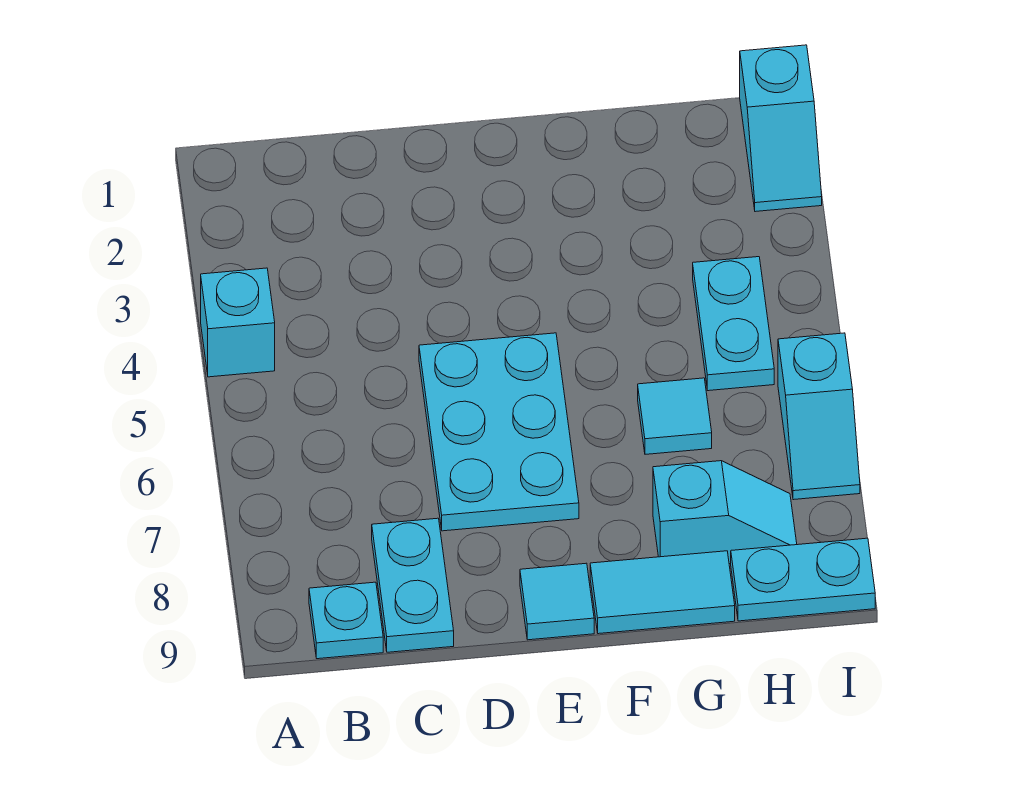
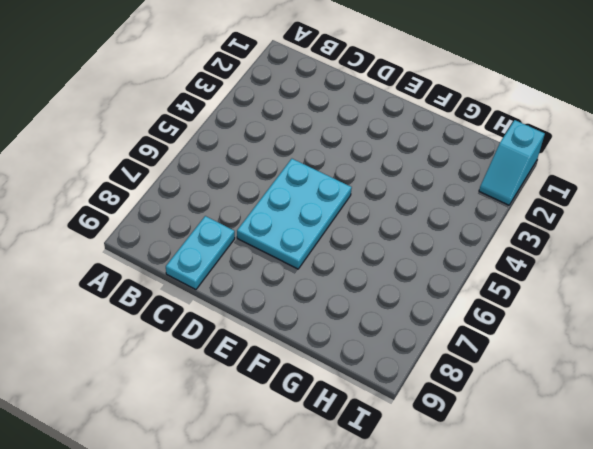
none -> cyan 1x1 brick [201,268,275,377]
none -> cyan 1x1 plate [309,582,383,659]
none -> cyan 1x1 tile [520,563,594,640]

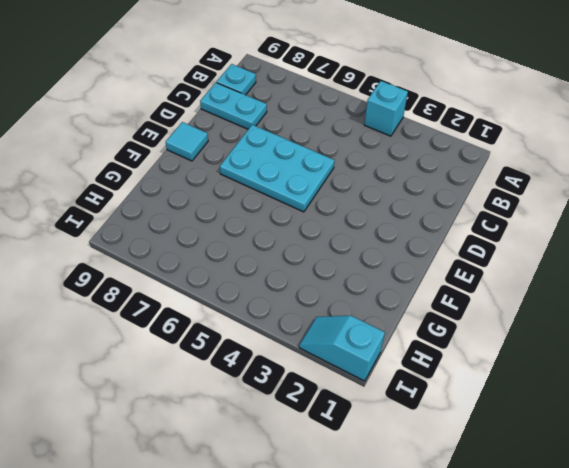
none -> cyan 1x2 tile [590,551,735,634]
none -> cyan 1x1 tile [638,378,712,454]
none -> cyan 1x2 slope [653,461,797,564]

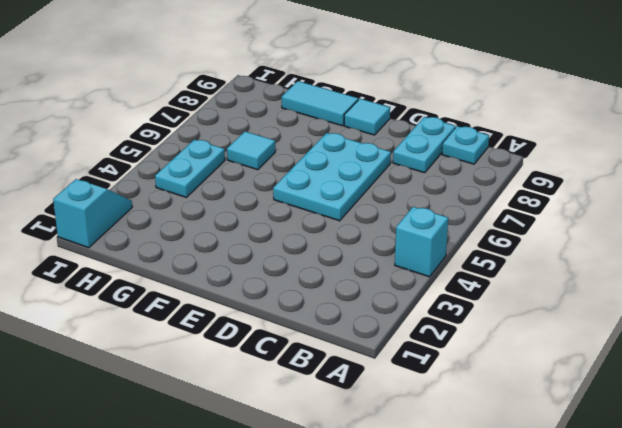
none -> cyan 1x2 slope [653,461,797,564]
none -> cyan 1x2 plate [731,538,875,621]
none -> cyan 1x2 slope [778,333,860,500]

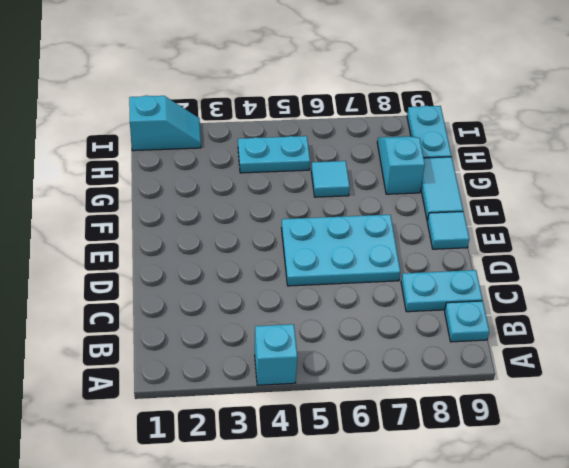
none -> cyan 1x2 slope [778,333,860,500]

